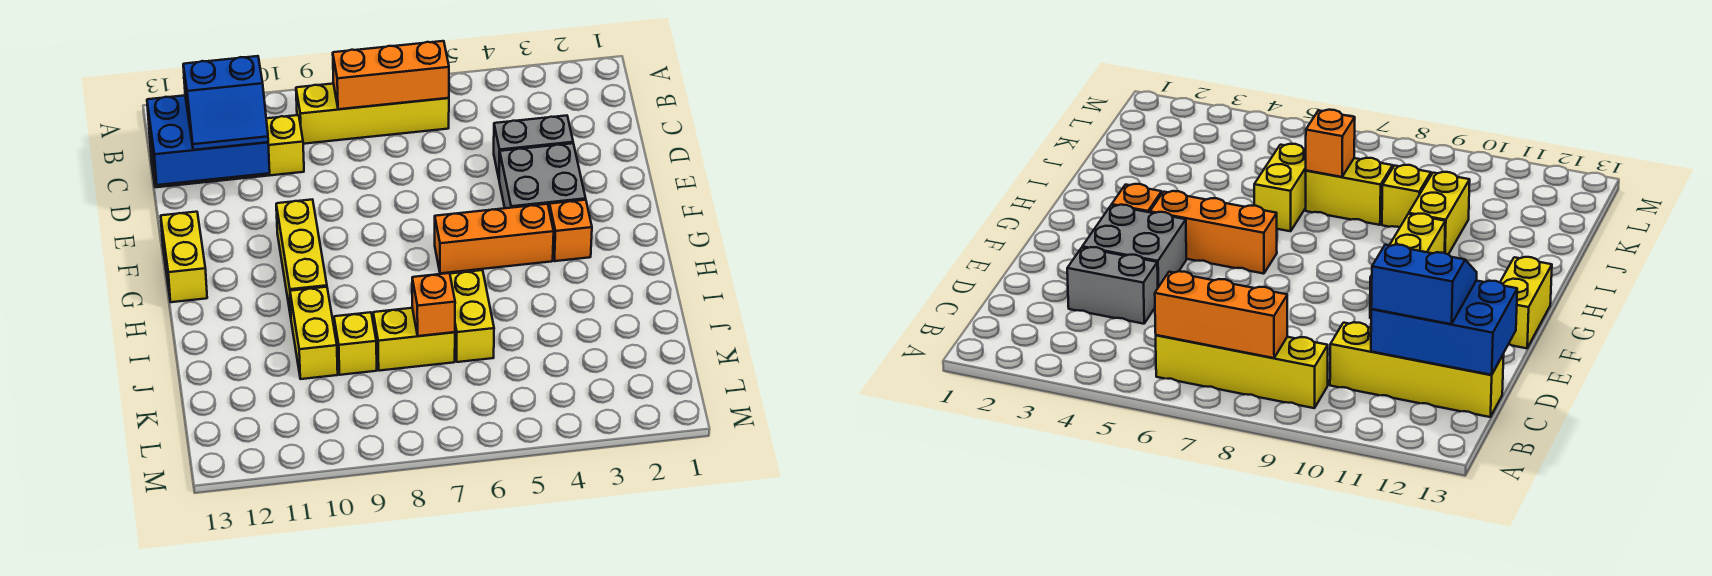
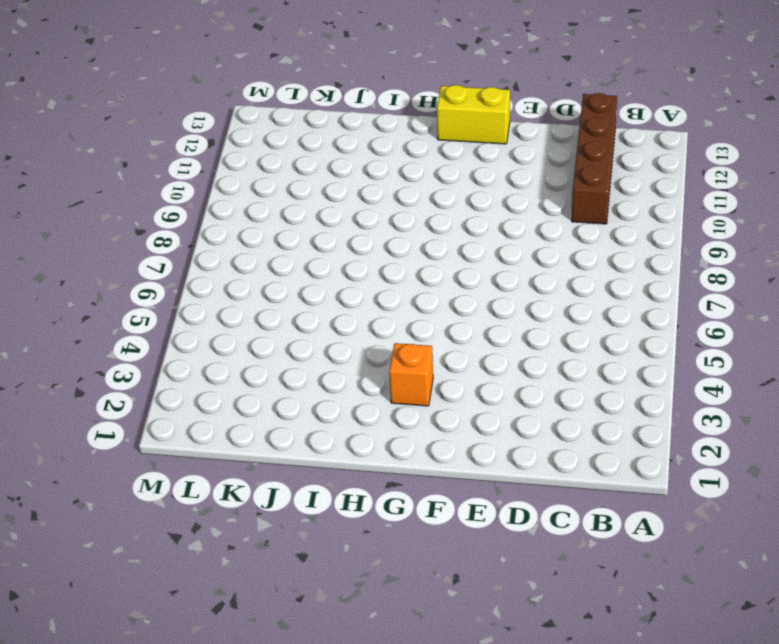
brown 1x4 brick [572,93,617,224] -> yellow 1x4 brick [149,115,304,187]
none -> yellow 1x4 brick [296,84,449,144]
none -> grey 1x2 brick [494,116,573,178]
none -> grey 2x2 brick [499,143,586,208]

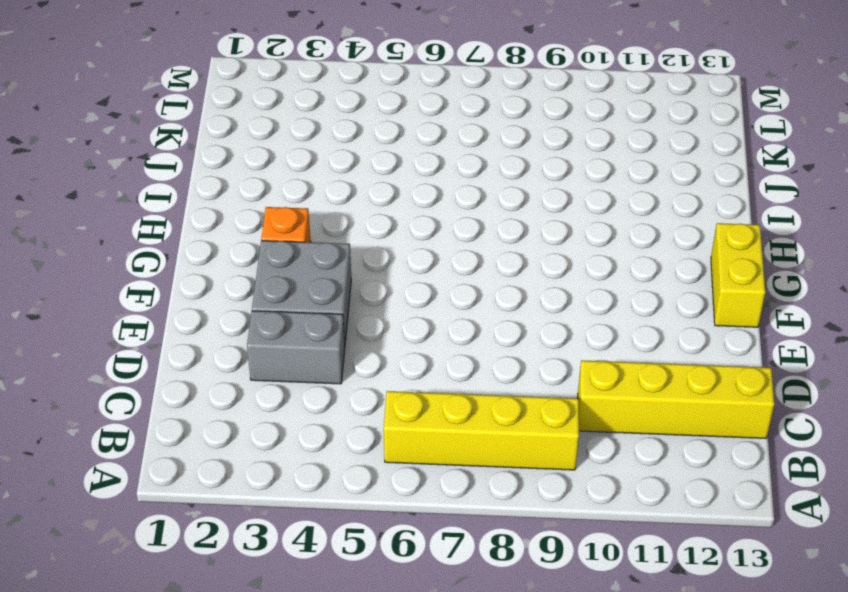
none -> yellow 1x3 brick [276,200,327,316]
none -> orange 1x3 brick [435,204,554,273]
none -> yellow 1x2 brick [450,270,494,362]

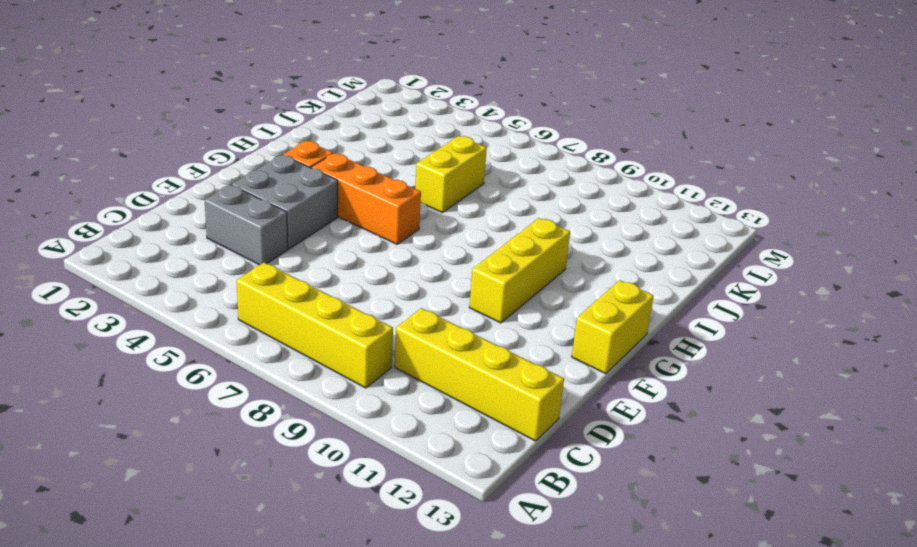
none -> yellow 1x2 brick [290,287,338,379]
none -> yellow 1x2 brick [373,308,455,371]
none -> yellow 1x1 brick [334,312,377,375]

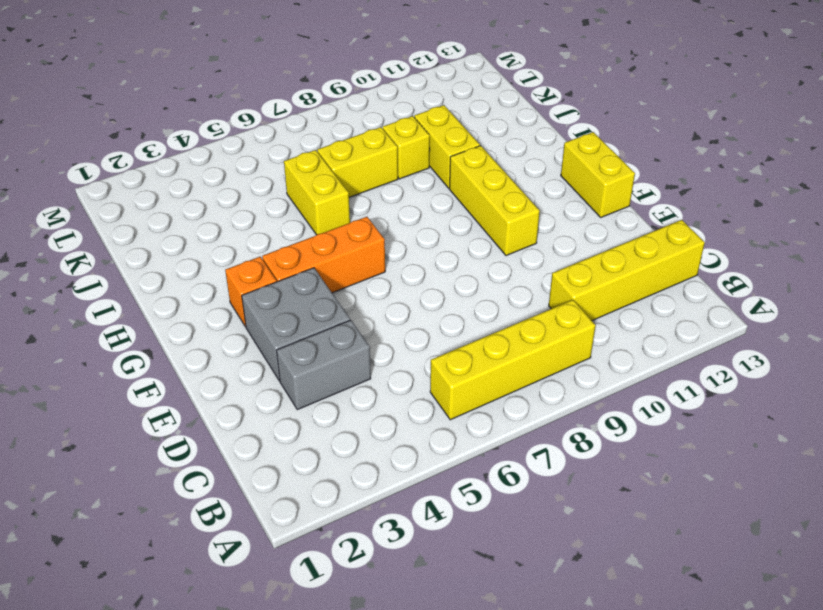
none -> orange 1x3 brick [333,41,449,109]
none -> blue 2x3 brick [147,95,270,185]
none -> orange 1x1 brick [412,273,455,336]

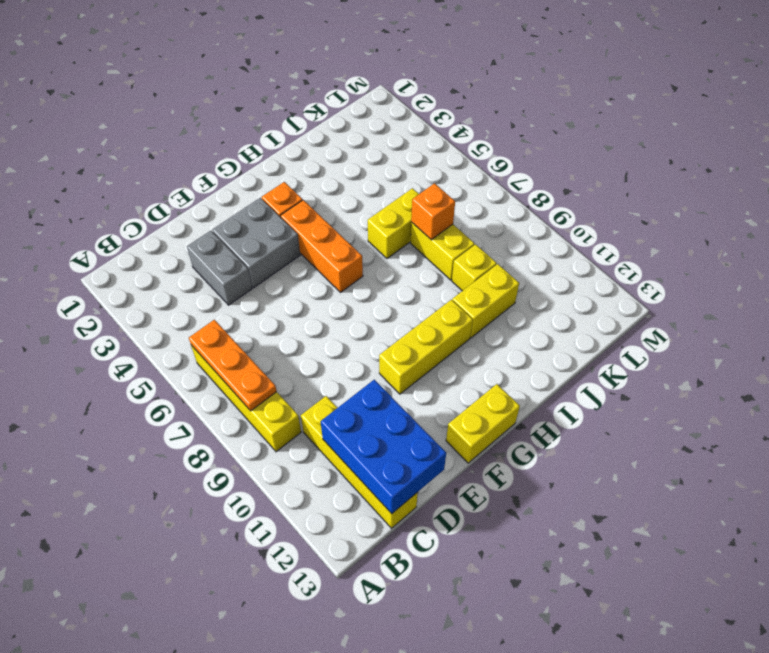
orange 1x3 plate [189,320,277,411] -> orange 1x3 brick [333,41,449,109]
none -> blue 2x2 slope [183,56,268,150]

